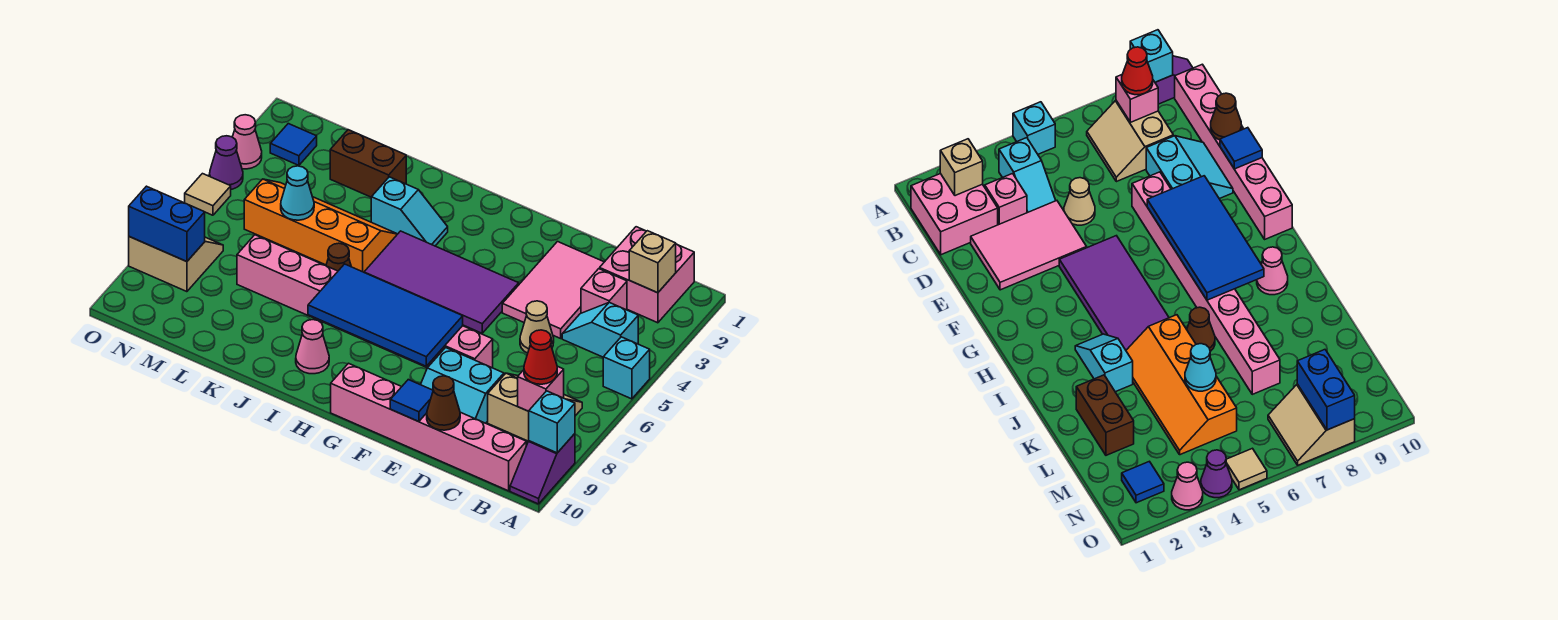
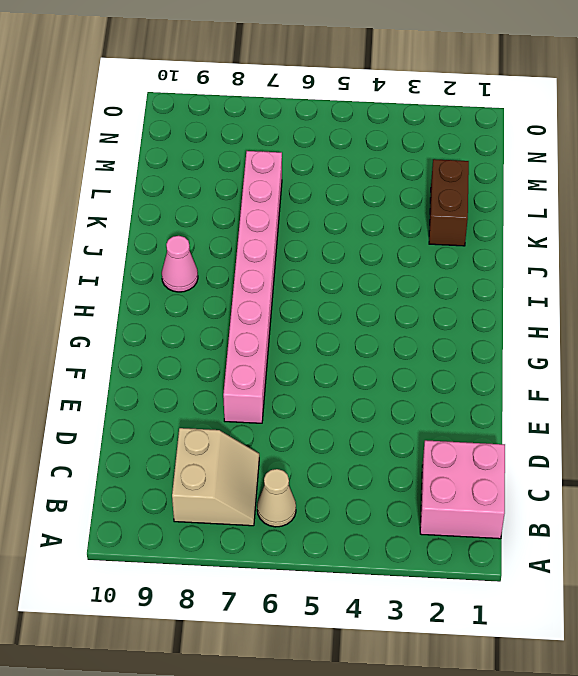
tan 1x1 cone [257,469,296,527] -> tan 1x1 cone moved to [520,301,554,353]
none -> cyan 1x1 brick [603,337,650,399]
none -> purple 1x2 slope [510,434,575,504]
none -> cyan 1x2 slope [562,302,638,357]
none -> pink 1x6 brick [331,363,526,491]

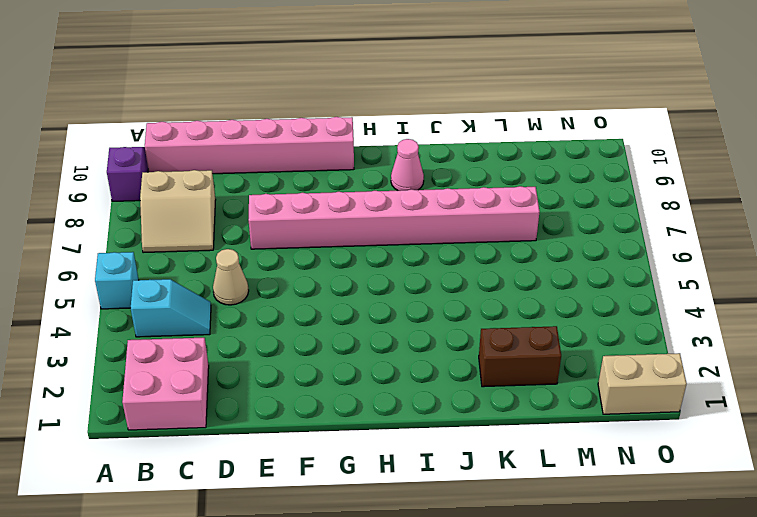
tan 1x2 brick [598,353,687,414] -> none
none -> pink 1x1 brick [581,269,627,313]
none -> pink 2x3 tile [502,242,604,338]
none -> cyan 2x2 slope [421,348,504,423]
none -> purple 2x4 tile [364,231,519,333]

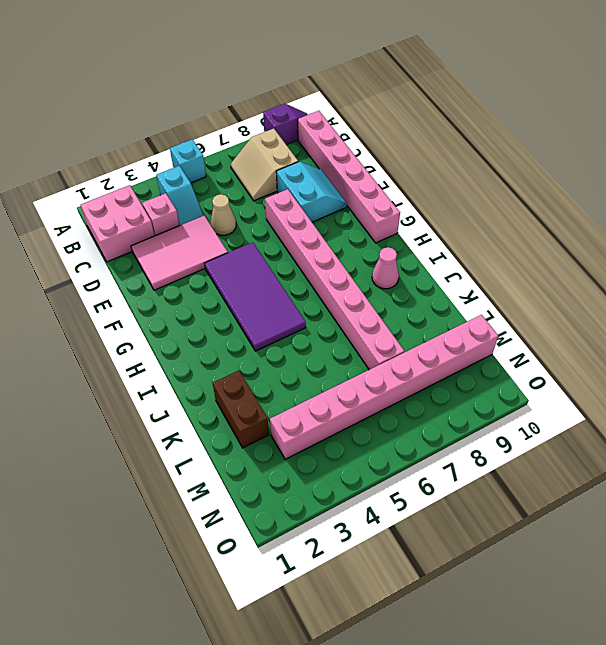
pink 1x8 brick [270,315,498,459] -> orange 2x4 slope [244,179,397,272]
none -> cyan 1x2 slope [371,177,448,246]
none -> brown 1x1 cone [326,243,351,271]
none -> blue 1x1 tile [270,124,317,165]
none -> tan 2x2 slope [129,237,223,292]

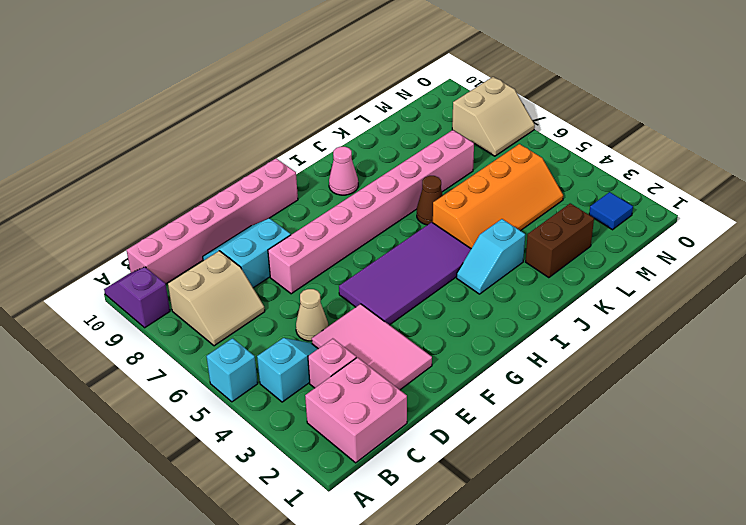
none -> pink 1x1 cone [233,115,262,169]
none -> purple 1x1 cone [210,136,243,189]
none -> tan 1x1 tile [185,174,231,215]
none -> cyan 1x1 brick [528,391,575,453]

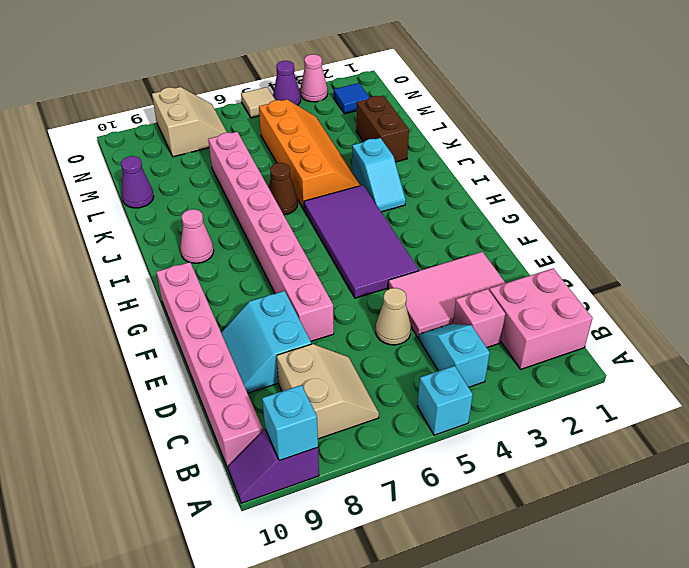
purple 1x1 cone [121,156,154,208] -> none
none -> tan 1x1 brick [629,231,676,293]
none -> pink 1x1 brick [518,366,564,411]
none -> brown 1x1 cone [427,376,460,430]
none -> blue 1x1 tile [390,380,433,422]

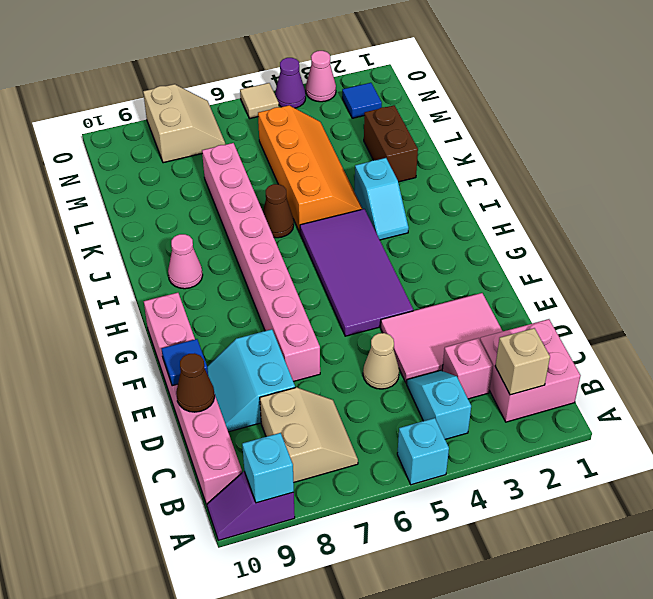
none -> pink 1x1 brick [518,366,564,411]
none -> blue 2x4 tile [308,264,463,366]
none -> cyan 1x1 cone [281,166,314,220]
none -> blue 1x2 brick [129,186,205,262]

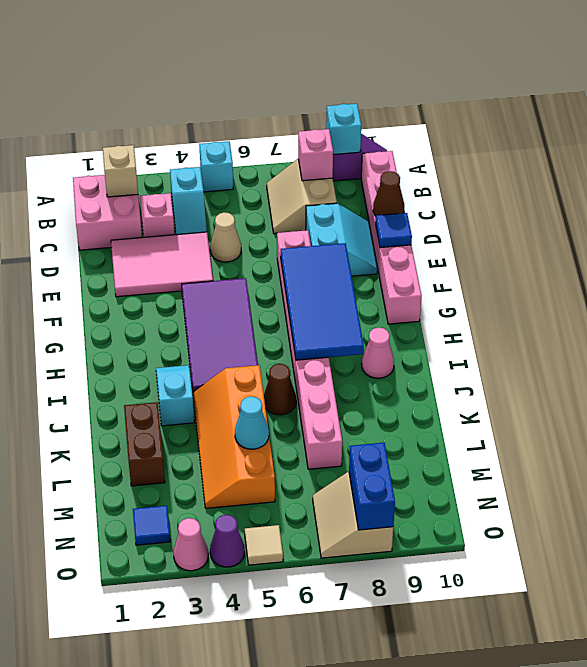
none -> red 1x1 cone [524,330,557,384]

